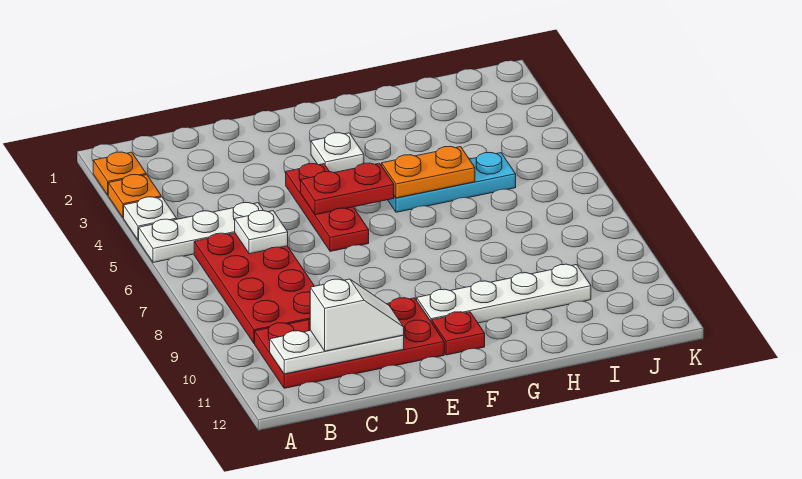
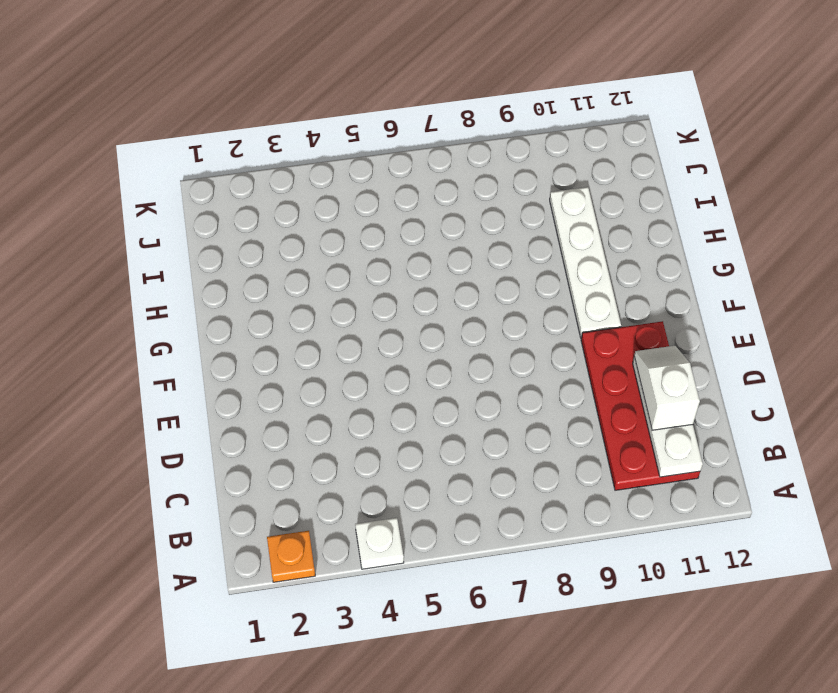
none -> orange 1x1 plate [108,175,161,218]
none -> white 1x3 plate [139,203,264,262]
none -> red 2x4 plate [194,233,314,344]

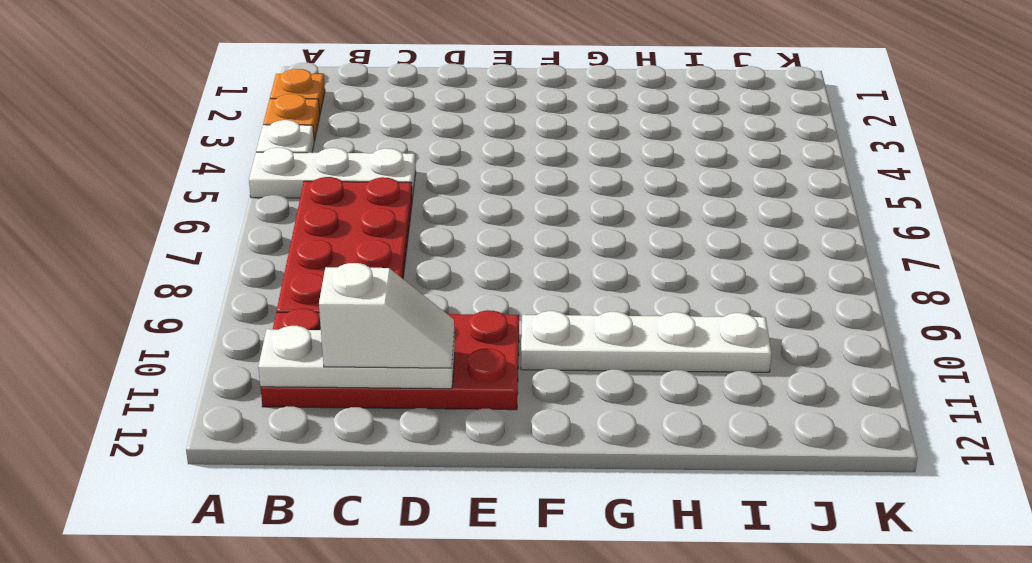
none -> red 1x3 plate [286,164,369,251]
none -> white 1x1 plate [311,133,364,173]
none -> red 1x1 plate [432,312,485,355]

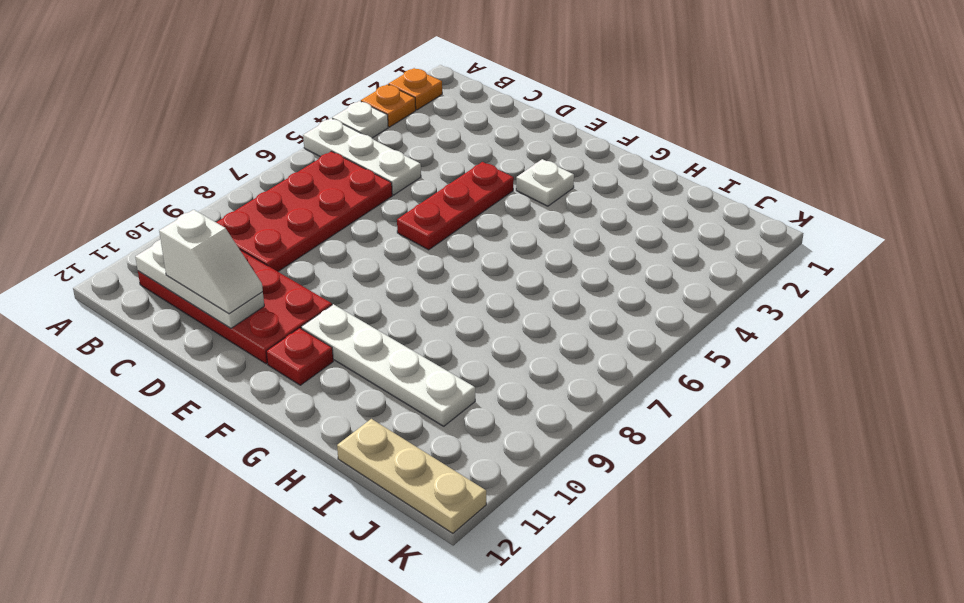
tan 1x3 plate [337,419,486,533] -> none
none -> cyan 1x3 plate [388,153,516,212]
none -> white 1x1 plate [235,211,288,254]
none -> red 1x2 plate [301,163,394,215]

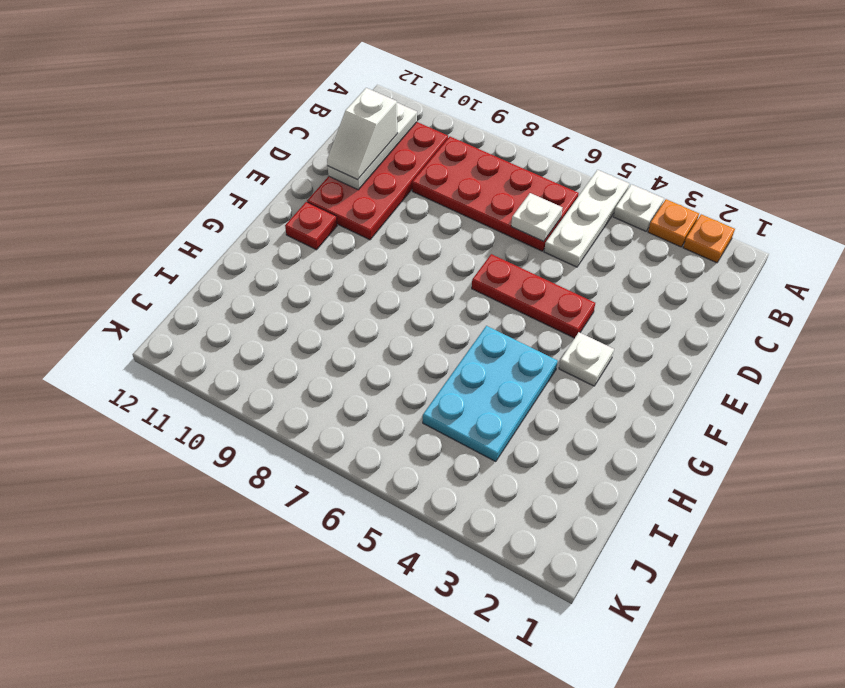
cyan 2x3 plate [423,326,558,462] -> cyan 1x3 plate [388,153,516,212]
none -> white 1x4 plate [417,264,591,323]
none -> red 1x2 plate [301,163,394,215]
none -> orange 1x2 plate [382,146,475,198]

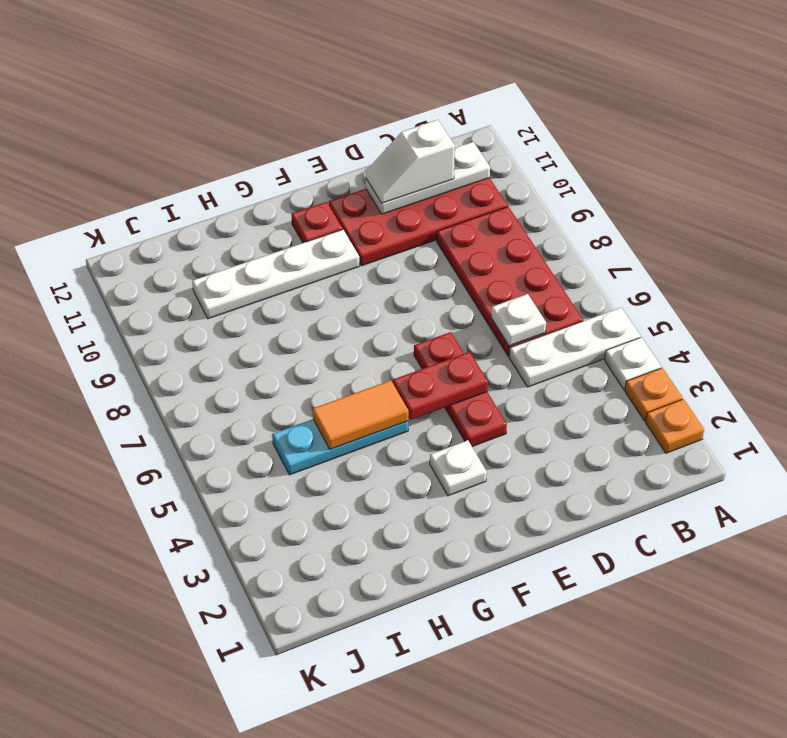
orange 1x2 tile [313,380,409,450] -> orange 1x2 plate [382,146,475,198]

